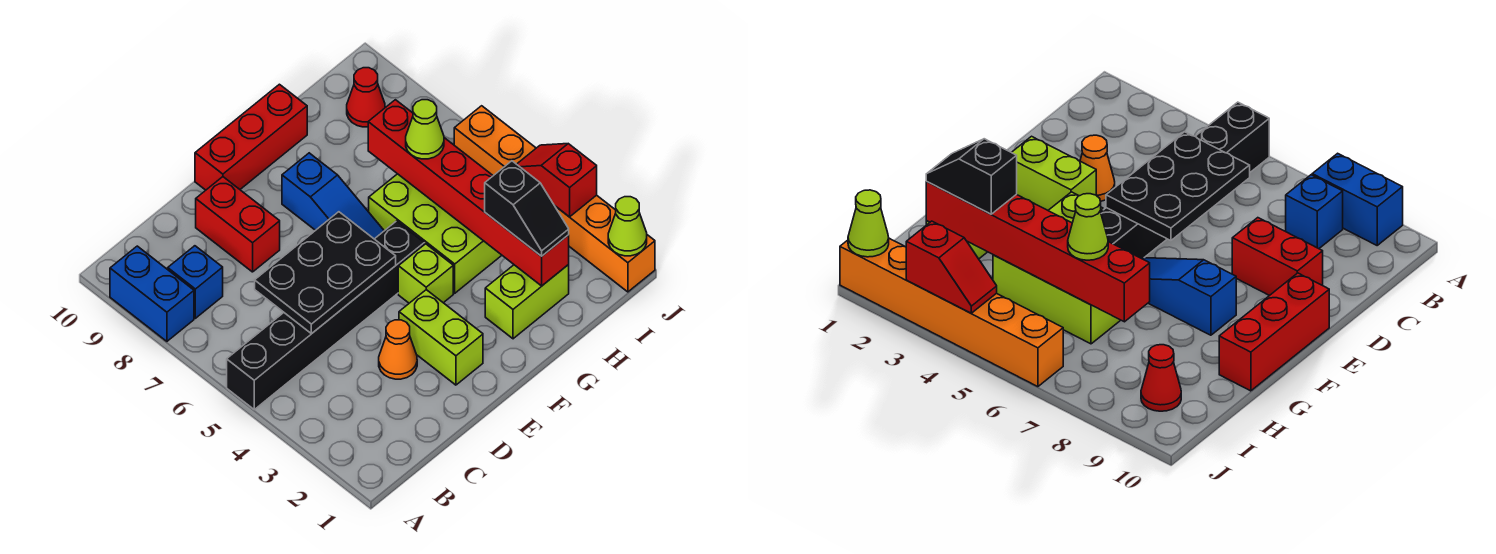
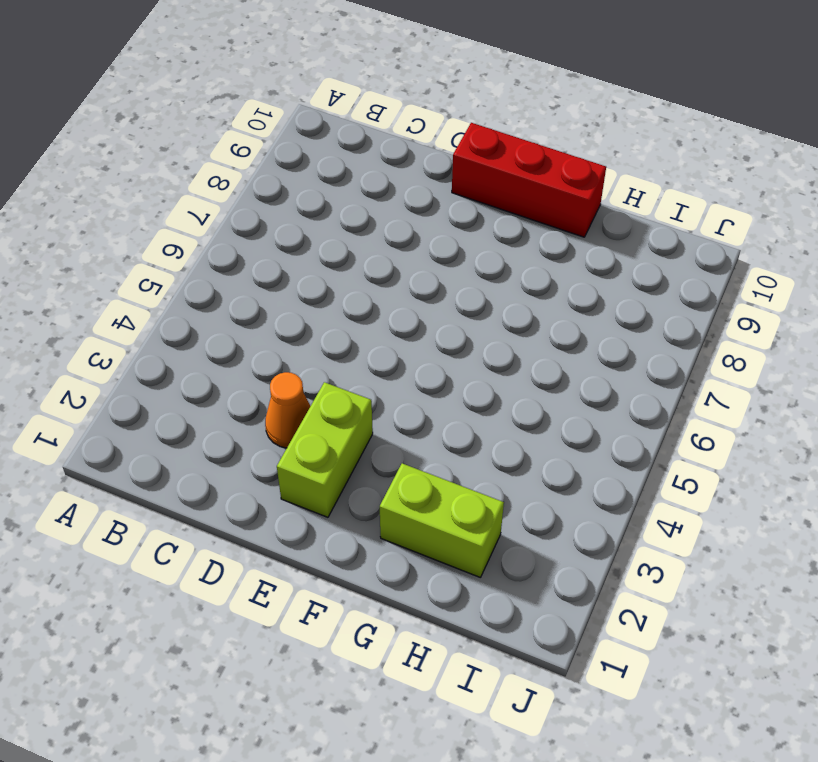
none -> black 1x6 brick [227,221,424,409]
none -> blue 1x2 brick [110,246,194,341]
none -> blue 1x1 brick [168,246,223,318]

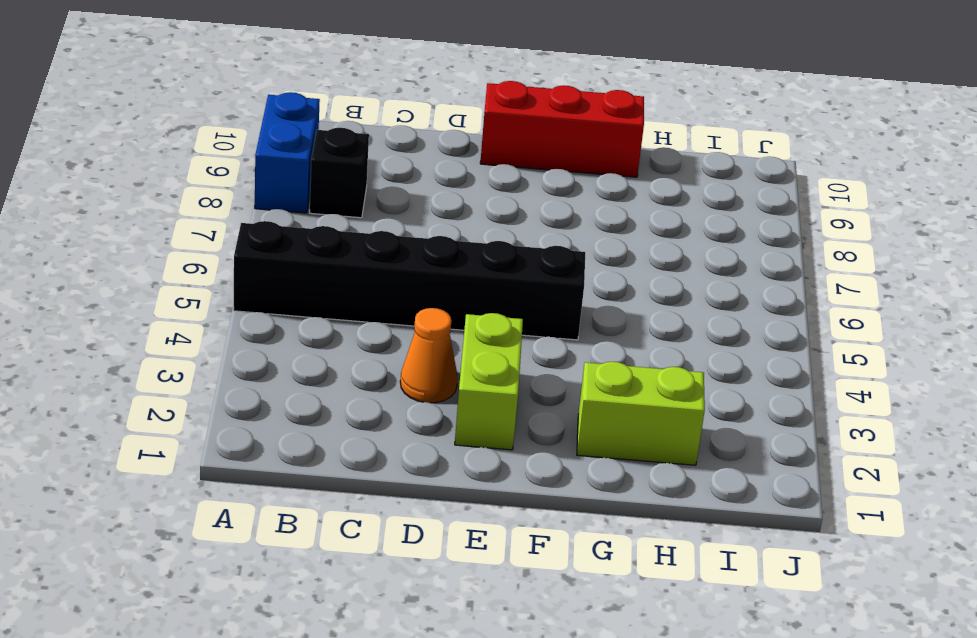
black 1x1 brick [310,128,369,218] -> blue 1x1 brick [168,246,223,318]
none -> red 1x2 brick [196,177,280,272]
none -> lime 1x1 brick [398,244,453,303]
none -> blue 1x3 slope [282,153,384,239]

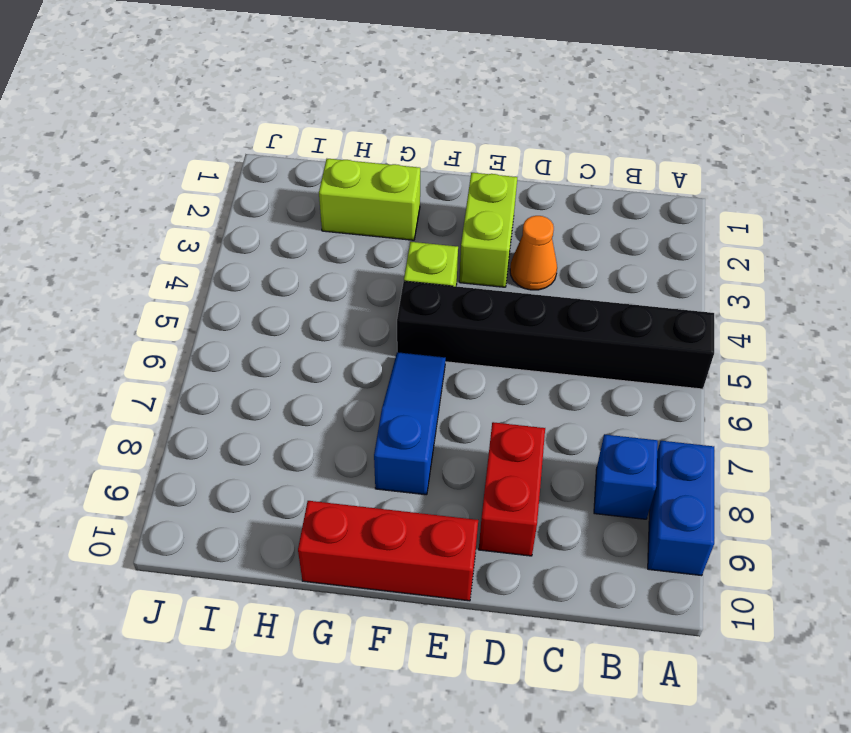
none -> lime 2x3 brick [369,174,502,293]
none -> red 1x1 cone [347,68,385,127]
none -> orange 1x6 brick [454,106,655,292]

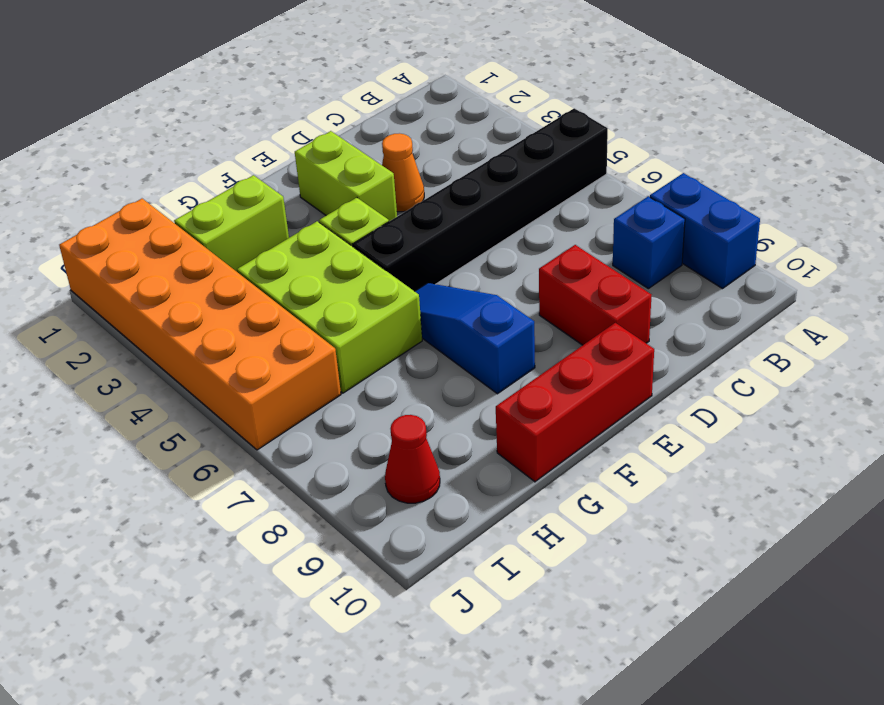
orange 2x6 brick [59,199,341,450] -> orange 1x6 brick [454,106,655,292]
none -> black 2x3 plate [255,212,396,334]
none -> red 1x6 brick [368,100,569,286]
none -> lime 1x1 cone [608,197,647,256]

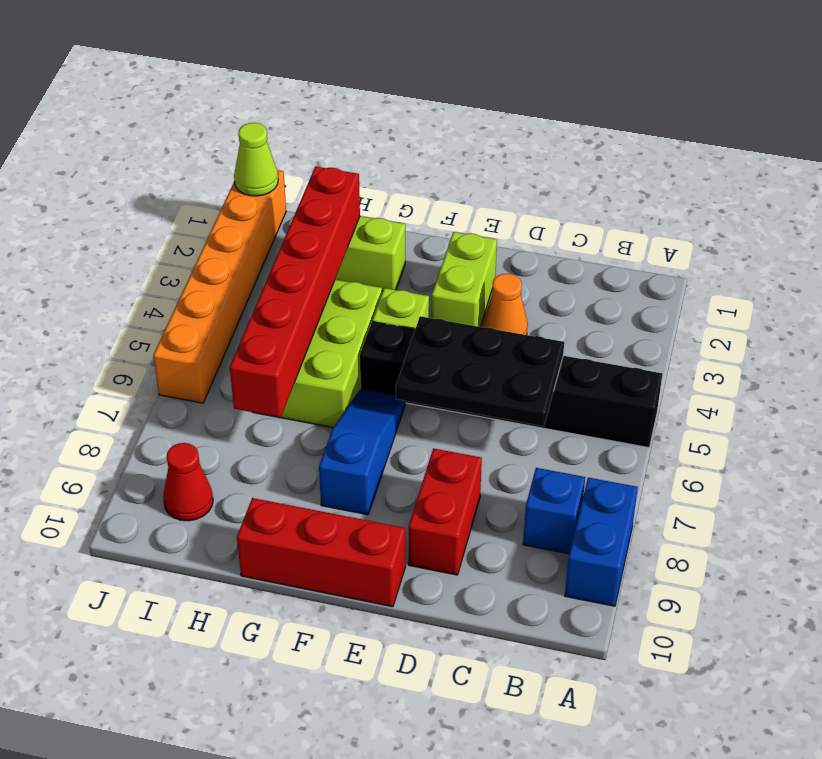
none -> red 1x2 slope [517,144,597,217]
none -> black 1x2 slope [485,161,569,256]
none -> lime 1x1 cone [406,100,444,159]

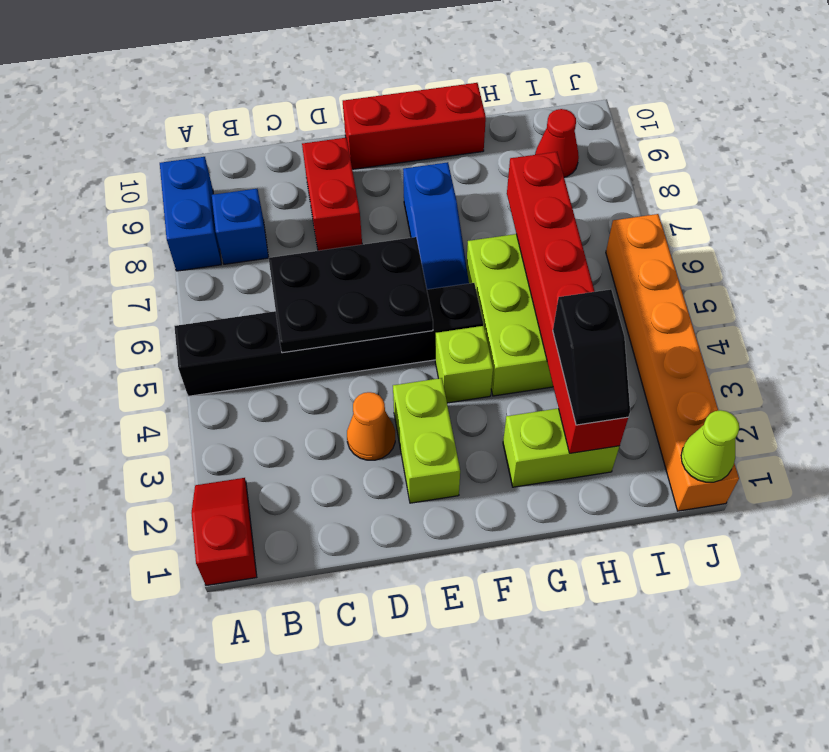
red 1x2 slope [191,478,257,585] -> red 1x2 slope moved to [517,144,597,217]
none -> lime 1x1 cone [406,100,444,159]

